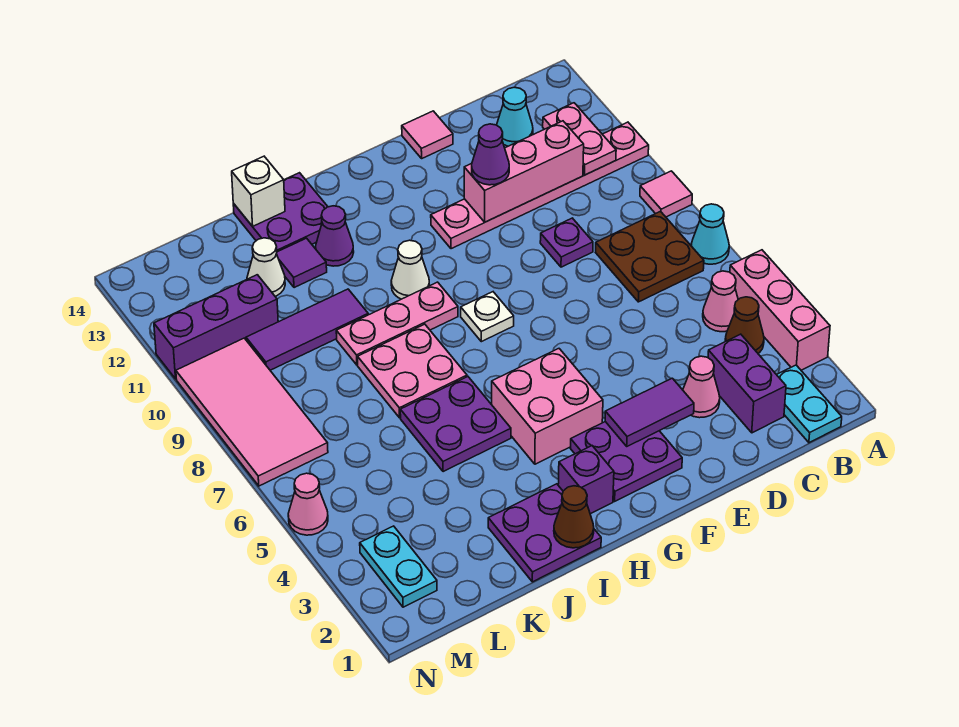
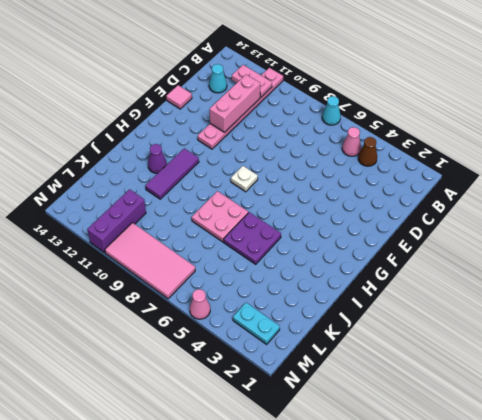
purple 1x3 tile [145,148,199,199] -> purple 1x3 tile moved to [246,289,368,370]
none -> pink 1x3 brick [730,250,830,370]
none -> pink 1x1 tile [640,171,692,217]
none -> cyan 1x2 plate [777,365,842,443]
none -> brown 2x2 plate [596,212,704,302]

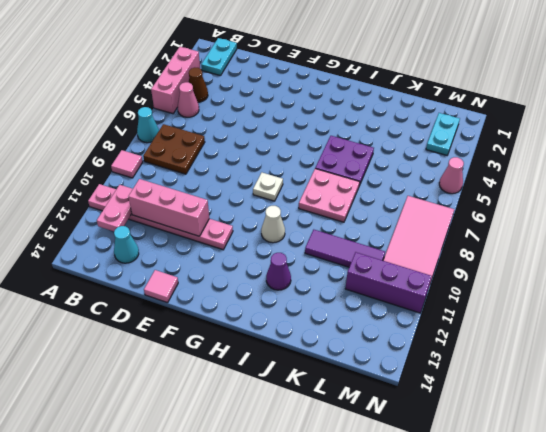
none -> purple 1x2 brick [708,334,786,433]
none -> pink 1x1 cone [683,356,720,418]
none -> purple 1x1 plate [540,218,593,267]
none -> purple 2x2 plate [570,422,682,501]

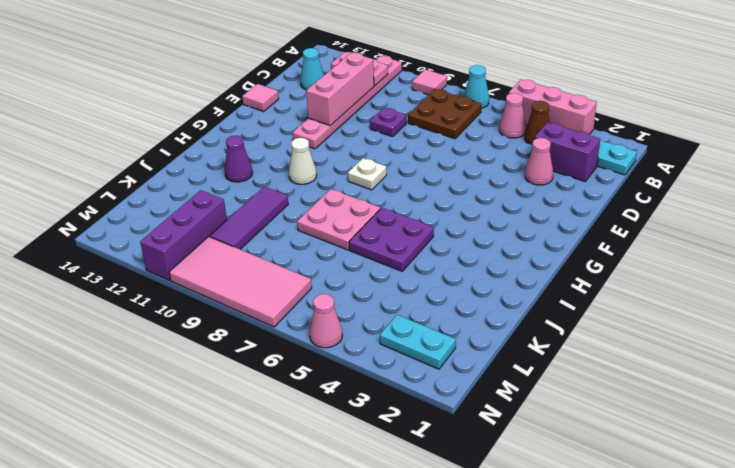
none -> purple 2x2 plate [570,422,682,501]
none -> pink 2x2 brick [492,349,603,464]
none -> purple 1x1 brick [558,446,614,514]
none -> pink 1x3 plate [336,282,458,365]

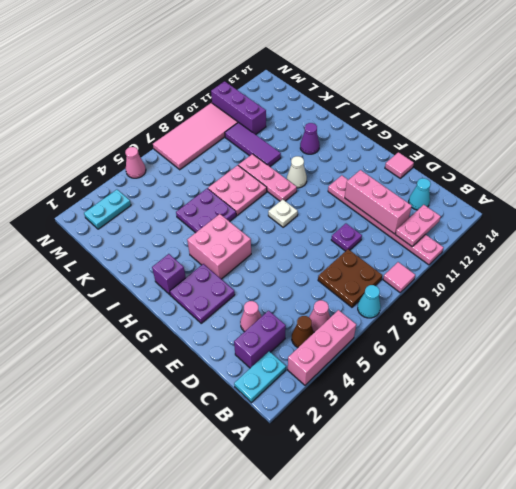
none -> purple 2x2 plate [488,484,601,582]
none -> purple 2x2 plate [233,173,328,252]
none -> purple 1x1 tile [276,238,327,288]
none -> white 1x1 cone [247,238,285,296]

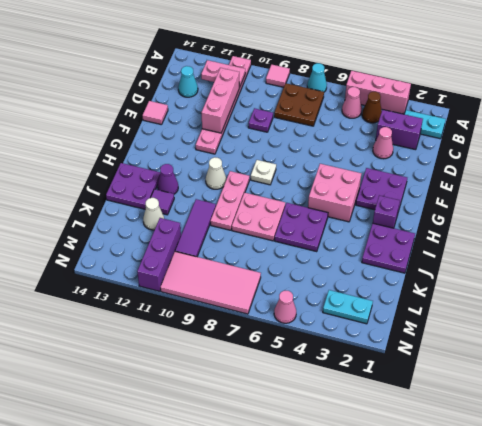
none -> purple 1x2 tile [605,378,694,446]
none -> brown 1x1 cone [554,486,594,548]
none -> white 1x1 brick [232,156,285,226]
none -> purple 1x1 cone [472,124,509,185]

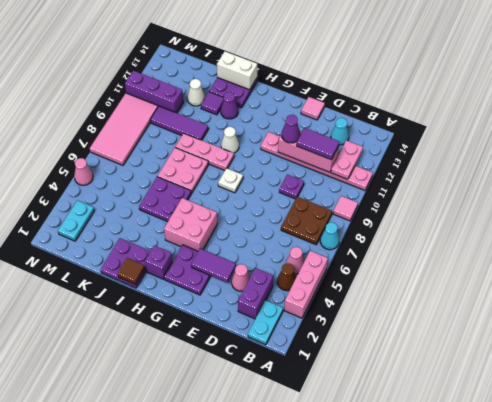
purple 1x2 tile [296,128,339,160] -> none
brown 1x1 tile [118,258,145,284] -> brown 1x1 cone [554,486,594,548]
white 1x2 brick [217,52,257,90] -> white 1x1 brick [232,156,285,226]

